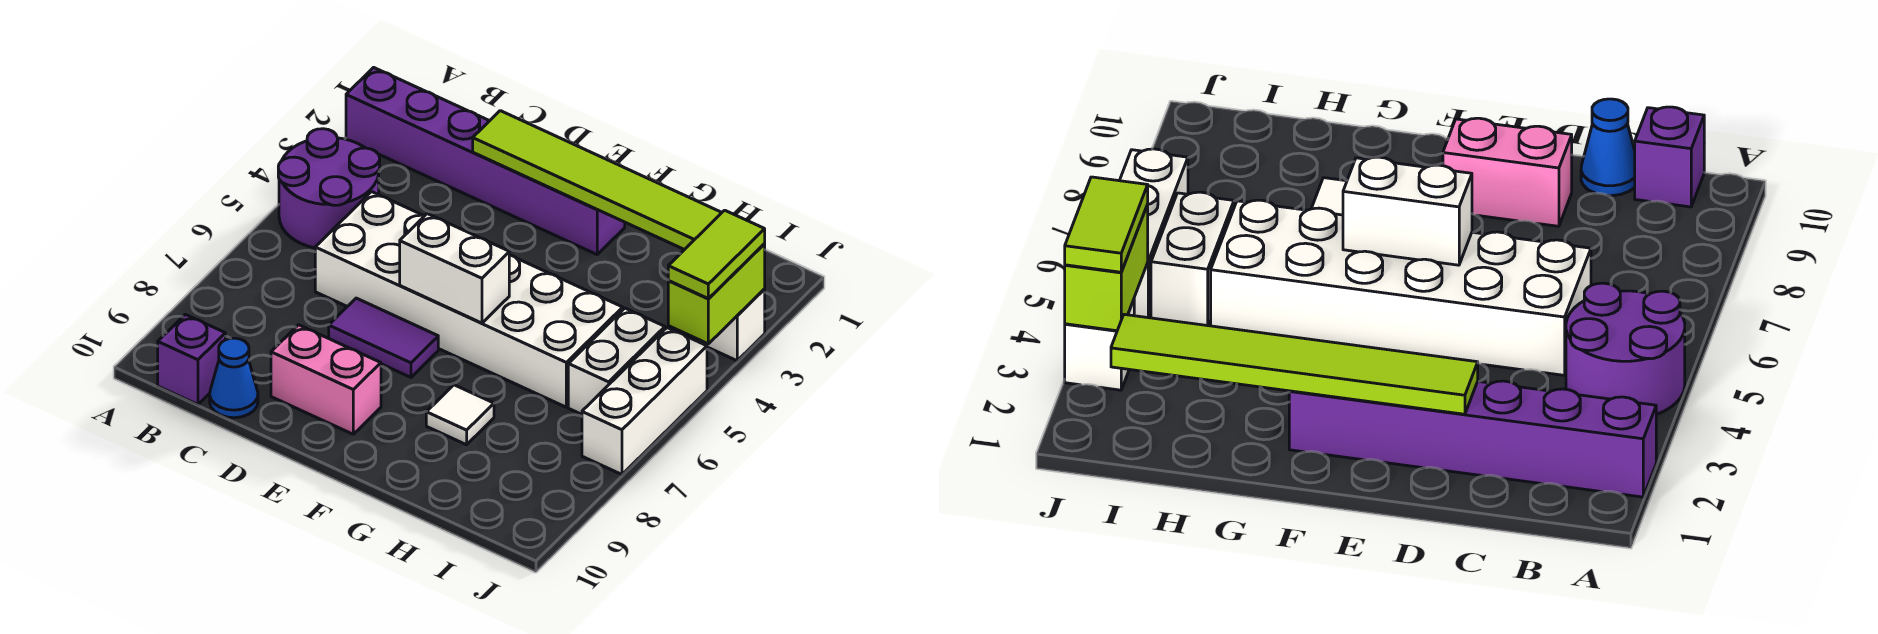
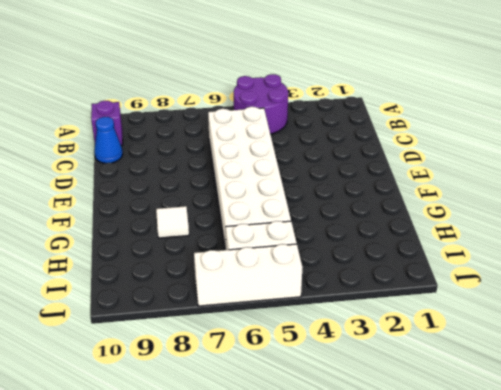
none -> purple 1x6 brick [346,67,625,254]
none -> purple 1x2 tile [329,298,438,377]
none -> pink 1x2 brick [271,325,381,434]

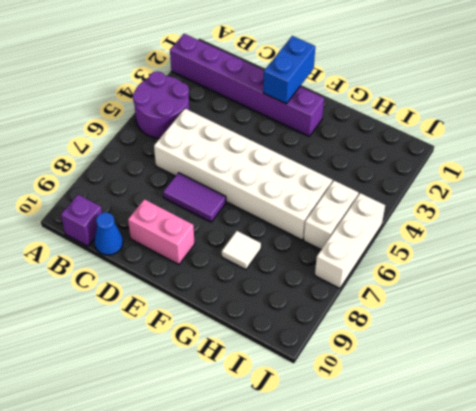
blue 1x2 brick [263,36,315,104] -> lime 1x6 tile [473,111,722,250]
none -> white 1x1 brick [697,289,765,361]
none -> white 1x2 brick [400,214,509,323]
none -> lime 1x2 brick [668,244,765,344]

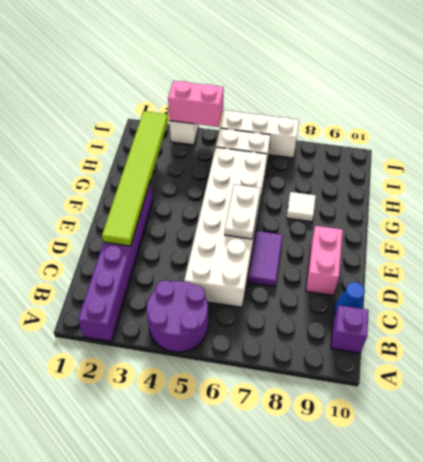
white 1x2 plate [225,184,261,239] -> white 1x2 brick [400,214,509,323]
pink 1x2 brick [168,81,224,127] -> lime 1x2 brick [668,244,765,344]
none -> lime 1x2 tile [668,210,765,298]

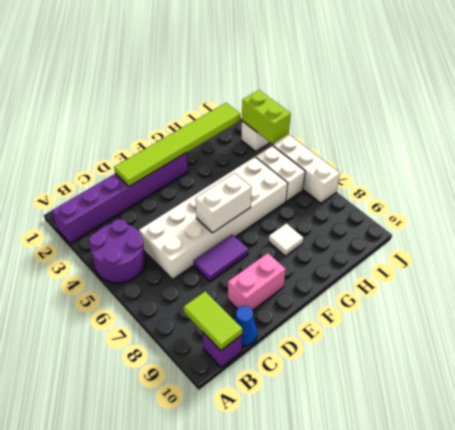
lime 1x2 tile [184,292,242,350] -> lime 1x2 tile moved to [668,210,765,298]

